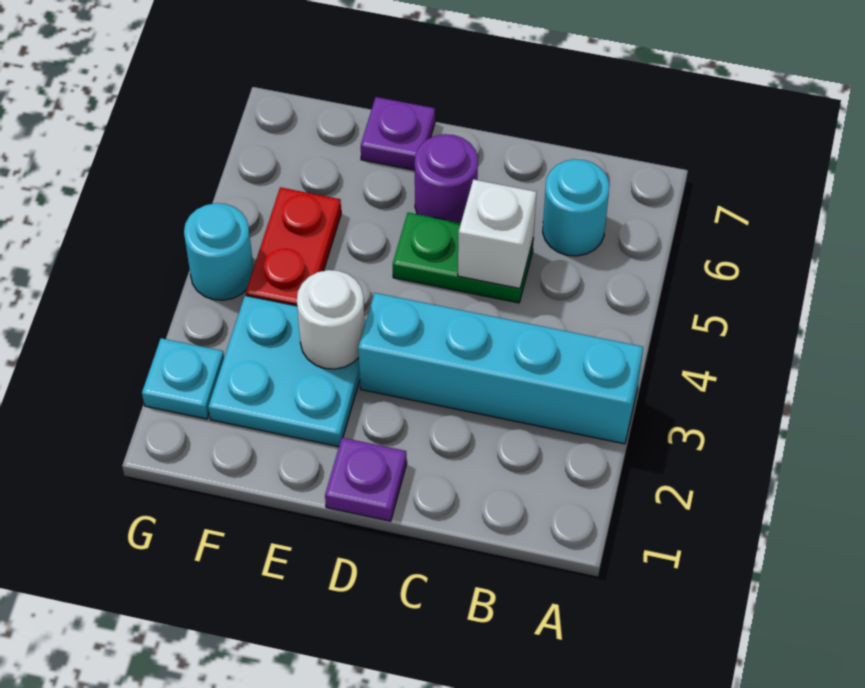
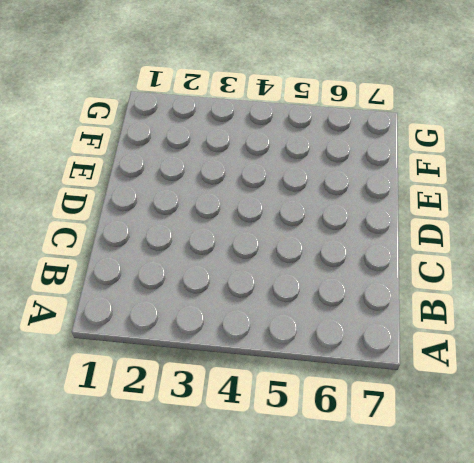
none -> cyan 1x4 brick [358,293,643,444]
none -> cyan 1x1 round brick [543,159,609,256]
none -> green 1x2 plate [393,213,534,303]

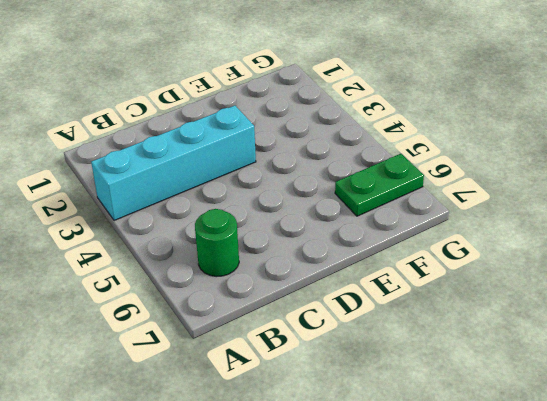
green 1x1 round brick [195,209,239,277] -> cyan 1x1 round brick [543,159,609,256]
green 1x2 plate [335,154,424,216] -> green 1x2 plate moved to [393,213,534,303]
none -> purple 1x1 plate [325,438,407,521]
none -> purple 1x1 round brick [415,134,478,223]
none -> cyan 2x2 plate [208,295,366,447]

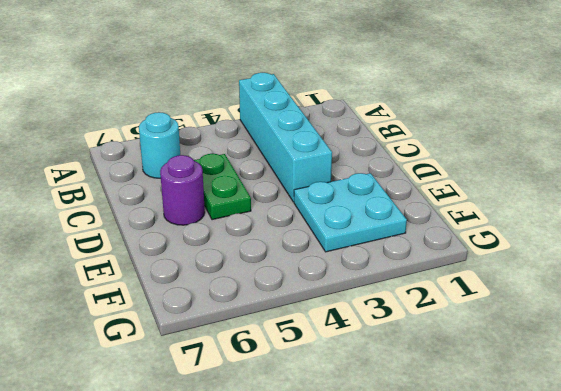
none -> purple 1x1 plate [325,438,407,521]
none -> purple 1x1 plate [361,97,435,170]
none -> red 1x2 plate [246,187,341,306]

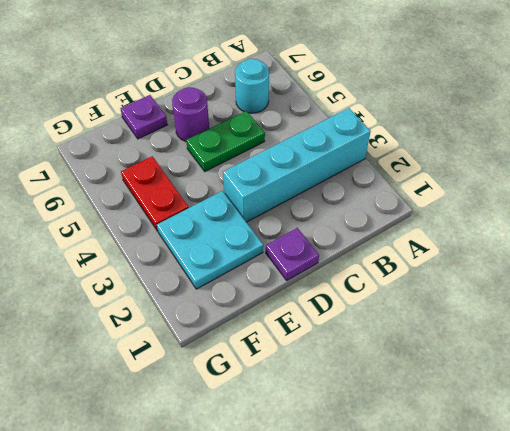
none -> cyan 1x1 plate [142,338,224,419]
none -> cyan 1x1 round brick [184,203,253,300]
none -> white 1x1 brick [458,179,537,289]

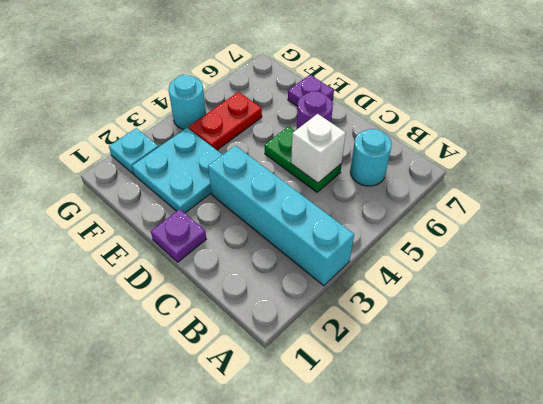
none -> white 1x1 round brick [297,270,365,369]

